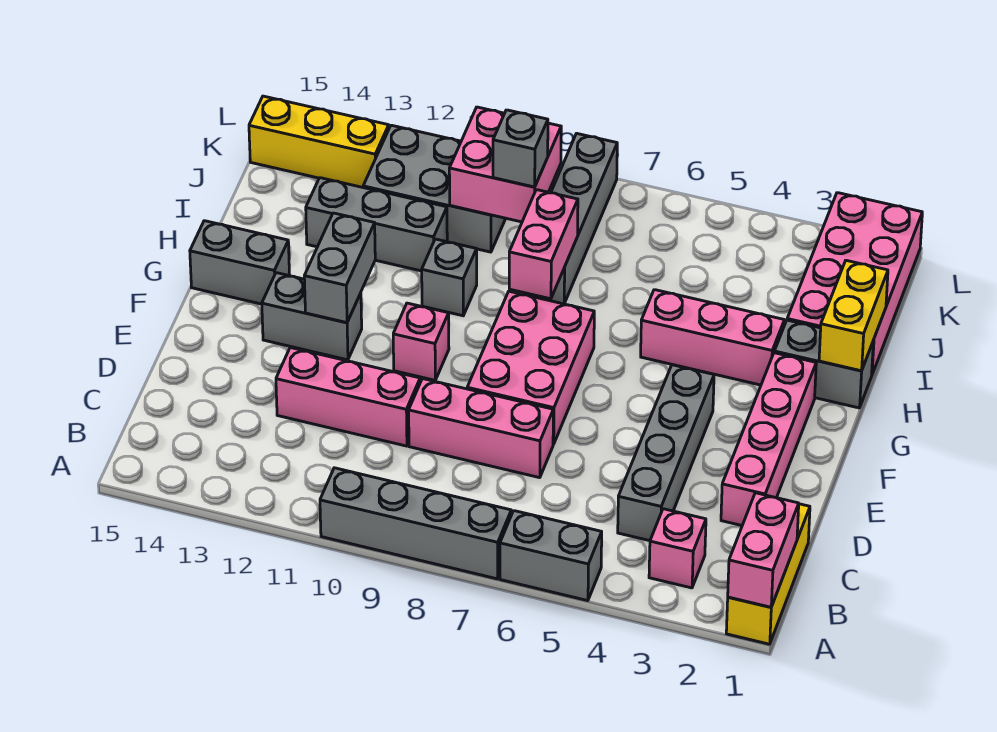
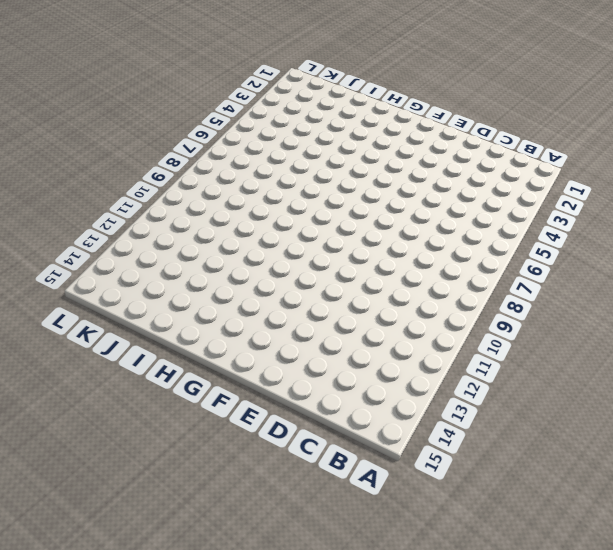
none -> yellow 1x3 brick [726,504,810,644]
none -> grey 1x2 brick [500,511,602,601]
none -> grey 1x4 brick [320,468,511,579]

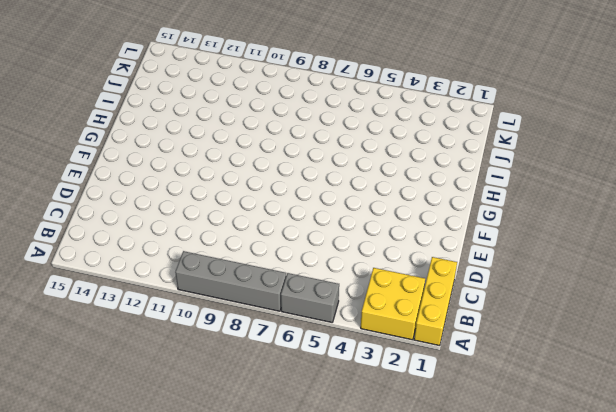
yellow 2x2 brick [361,268,425,340] -> pink 1x1 brick [649,509,706,588]
none -> grey 1x4 brick [618,365,714,541]
none -> pink 1x4 brick [721,353,816,526]
none -> pink 1x3 brick [409,379,553,478]

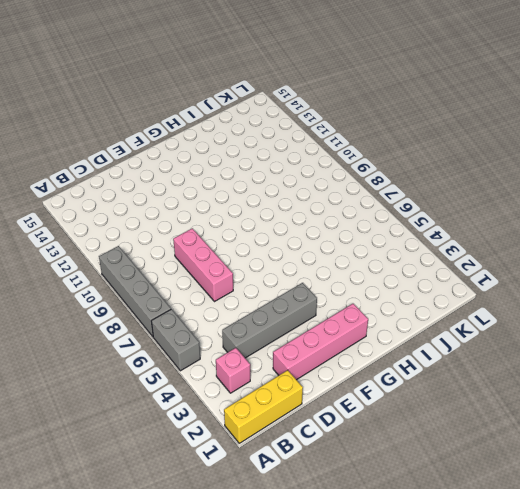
none -> pink 1x3 brick [276,348,420,446]
none -> pink 2x3 brick [467,291,594,444]
none -> pink 1x1 brick [393,303,449,380]

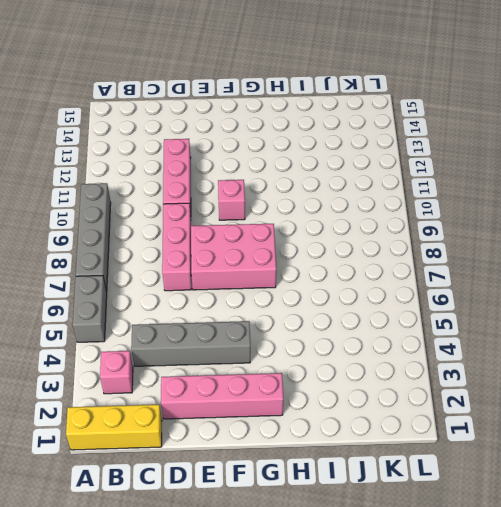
none -> grey 1x2 brick [262,273,362,360]
none -> grey 1x2 brick [190,221,290,304]
none -> grey 1x2 brick [774,320,873,408]

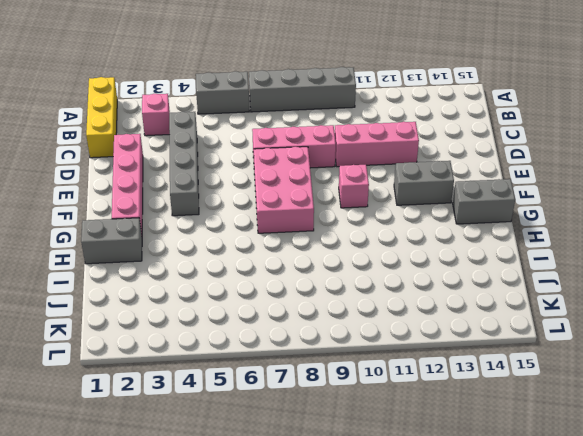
none -> pink 1x3 brick [641,290,784,385]
none -> grey 1x1 brick [422,239,477,316]
none -> pink 2x4 brick [787,193,922,374]

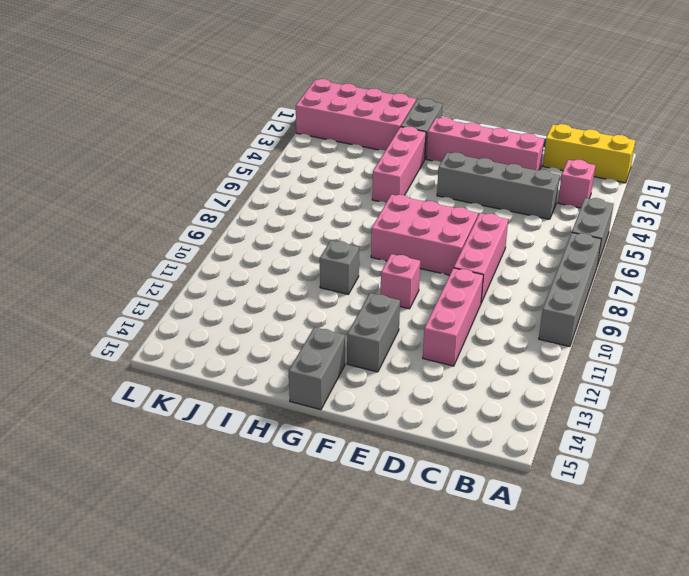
none -> grey 1x4 brick [523,133,617,304]
none -> grey 1x3 brick [306,178,447,271]
none -> grey 2x3 brick [363,125,506,252]

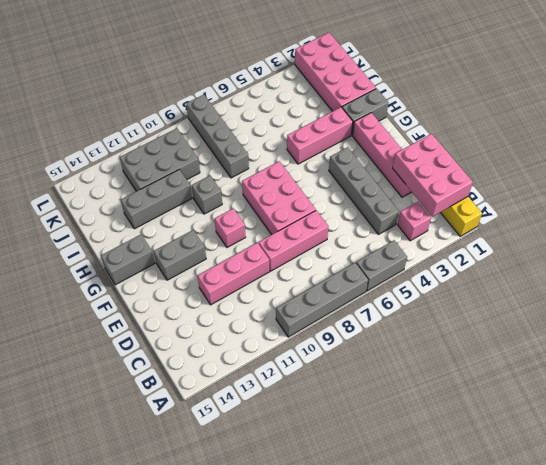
pink 2x3 brick [393,134,473,217] -> pink 1x2 brick [728,493,799,607]
none -> yellow 1x3 brick [249,96,389,187]
none -> grey 1x2 brick [304,213,375,323]
none -> yellow 1x2 brick [819,260,888,371]

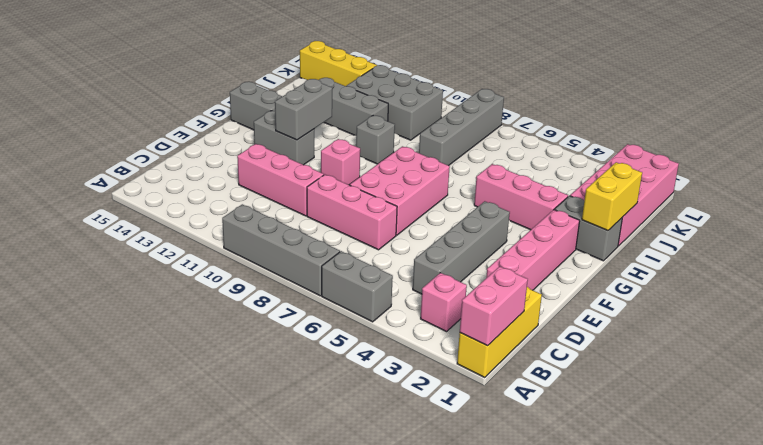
none -> pink 1x2 brick [509,190,578,299]
none -> pink 2x2 brick [449,107,561,222]
none -> grey 1x1 brick [493,110,548,187]

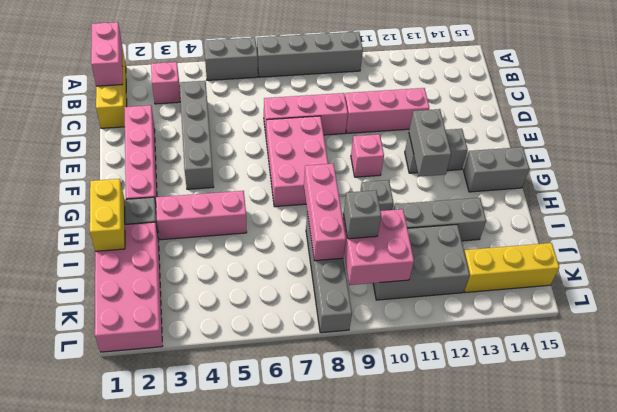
pink 1x3 brick [304,164,346,261] -> pink 1x2 brick [509,190,578,299]

